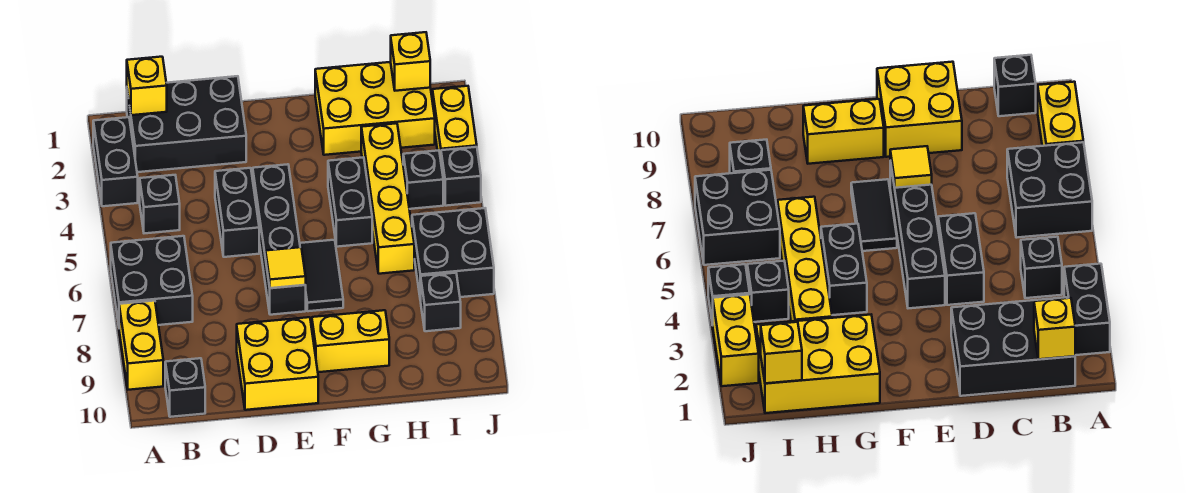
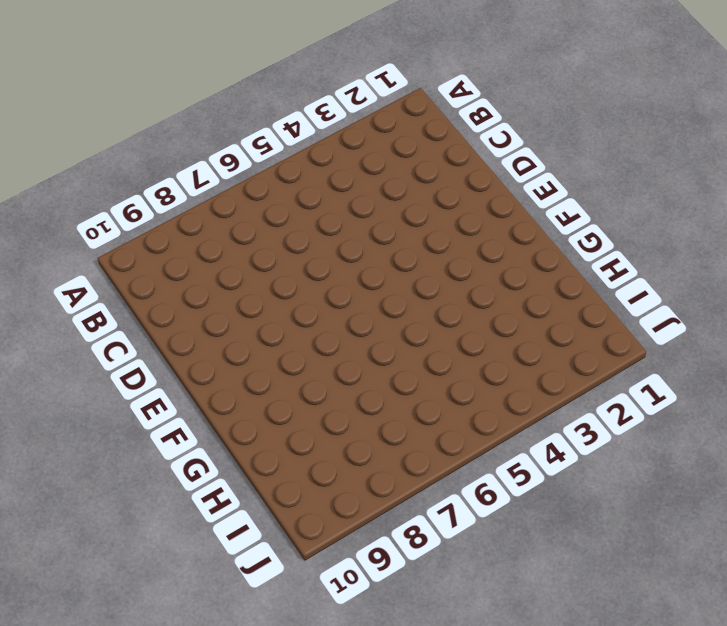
none -> black 1x2 brick [93,117,138,206]
none -> black 2x2 brick [111,236,193,325]
none -> yellow 1x2 brick [119,301,163,390]

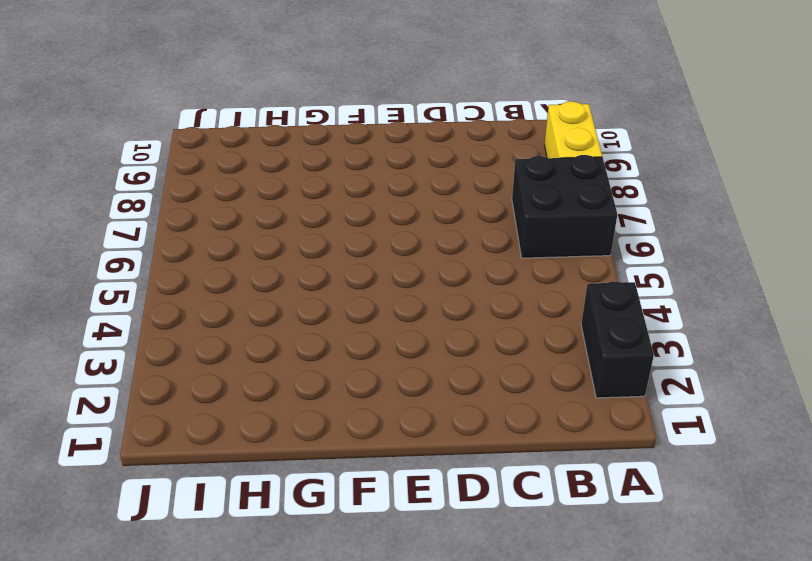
none -> black 2x3 brick [127,76,246,172]
none -> black 1x1 brick [140,175,180,233]
none -> black 1x1 brick [165,358,205,417]

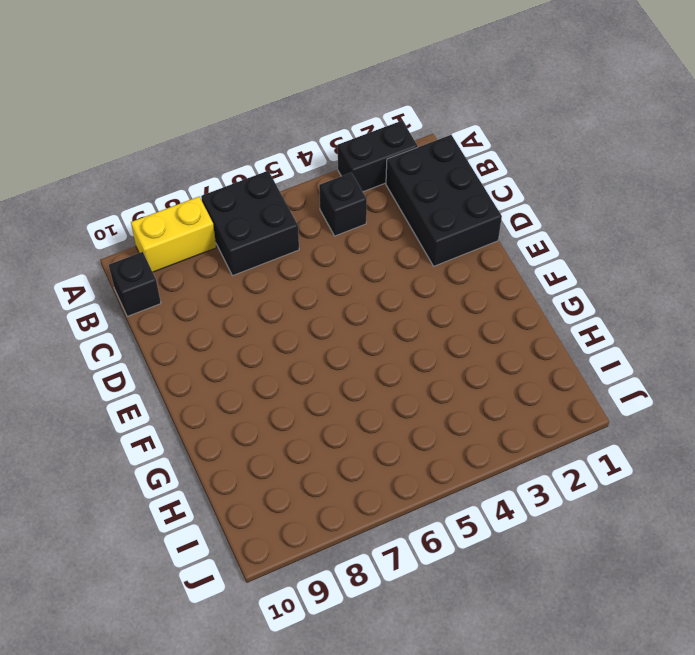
none -> black 1x2 brick [215,168,259,257]
none -> yellow 2x2 brick [237,317,318,410]
none -> black 1x4 brick [253,164,306,315]

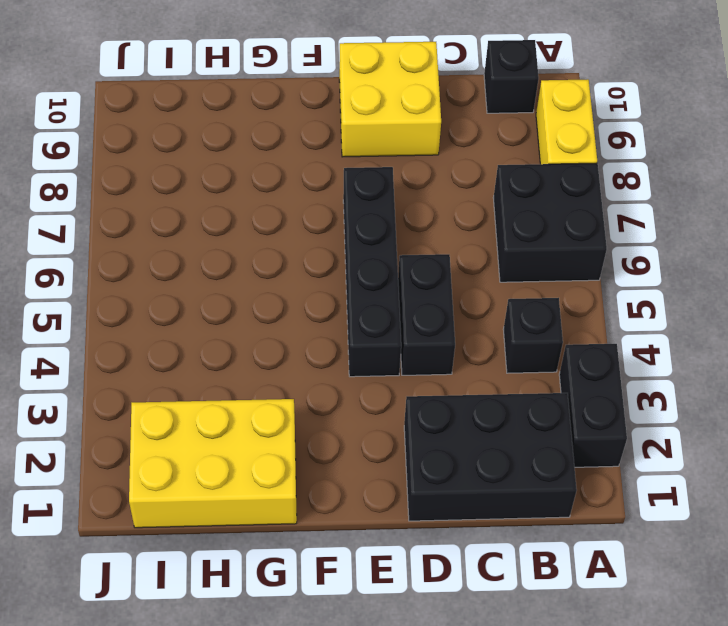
none -> black 1x2 tile [300,240,343,311]
none -> yellow 1x2 brick [312,310,389,372]
none -> black 1x2 brick [328,157,372,247]

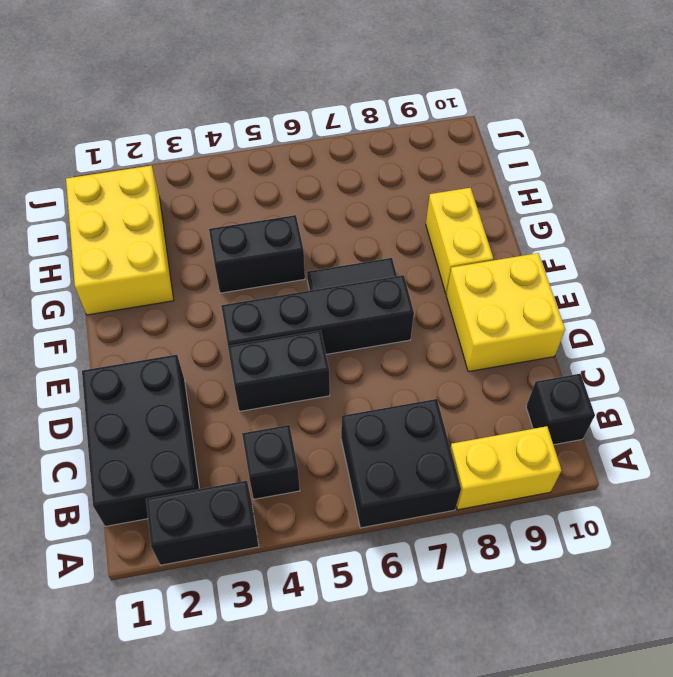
none -> yellow 1x4 brick [361,123,414,274]
none -> black 1x1 brick [403,150,443,209]
none -> black 2x2 brick [412,208,494,301]

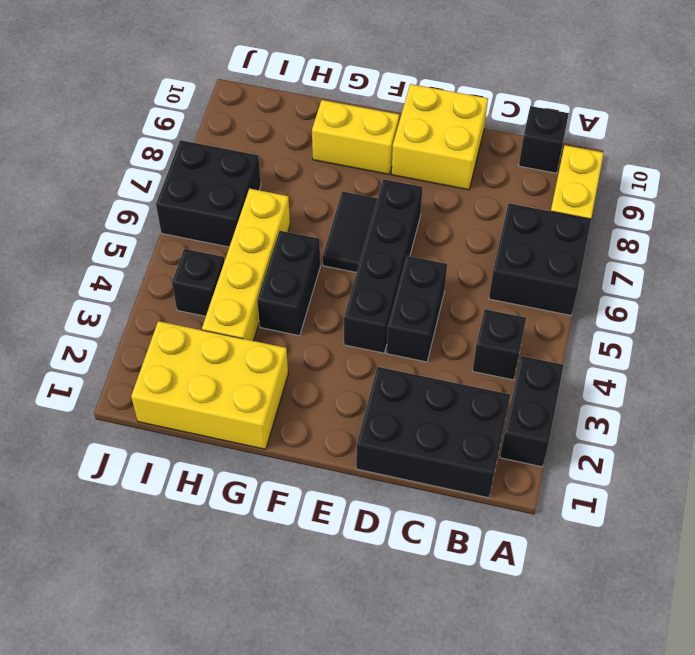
none -> black 1x1 brick [421,273,461,331]
none -> yellow 1x2 brick [433,86,477,159]
none -> black 1x1 brick [441,147,481,206]

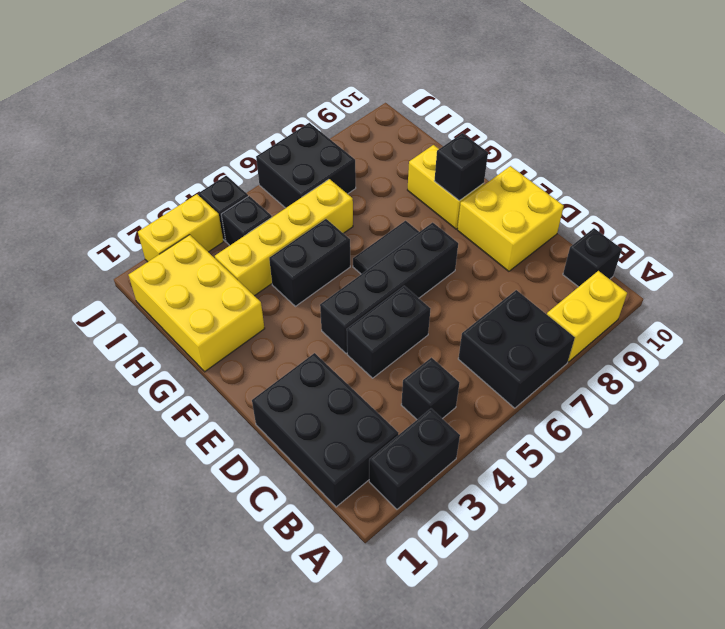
black 1x1 brick [434,133,488,201] -> black 1x1 brick moved to [421,273,461,331]
none -> yellow 1x1 brick [127,57,167,115]
none -> yellow 1x1 tile [266,247,306,288]
none -> yellow 1x1 brick [391,32,430,91]

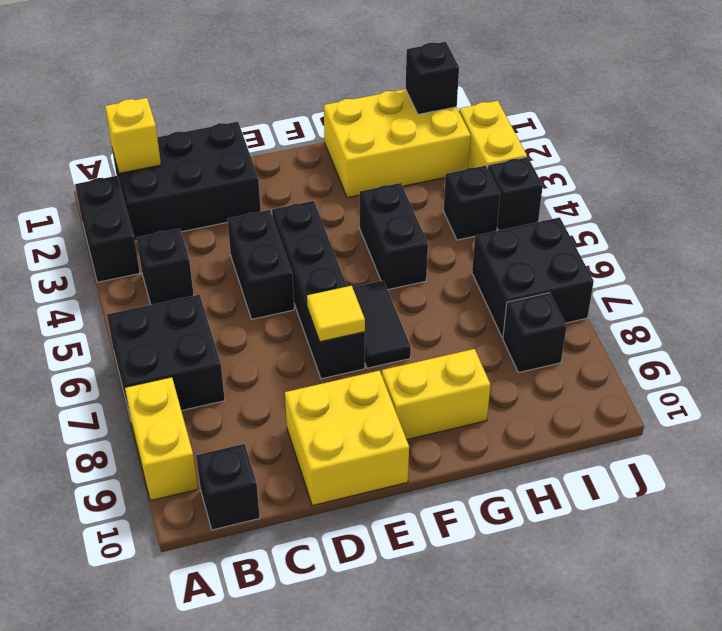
black 1x1 brick [406,42,459,114] -> yellow 1x1 brick [391,32,430,91]
none -> yellow 1x4 brick [361,123,414,274]

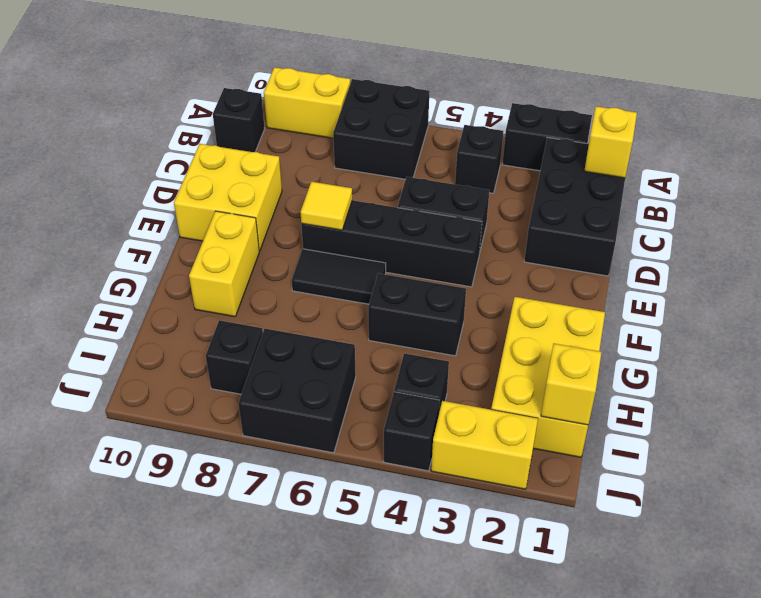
none -> yellow 1x4 brick [361,123,414,274]

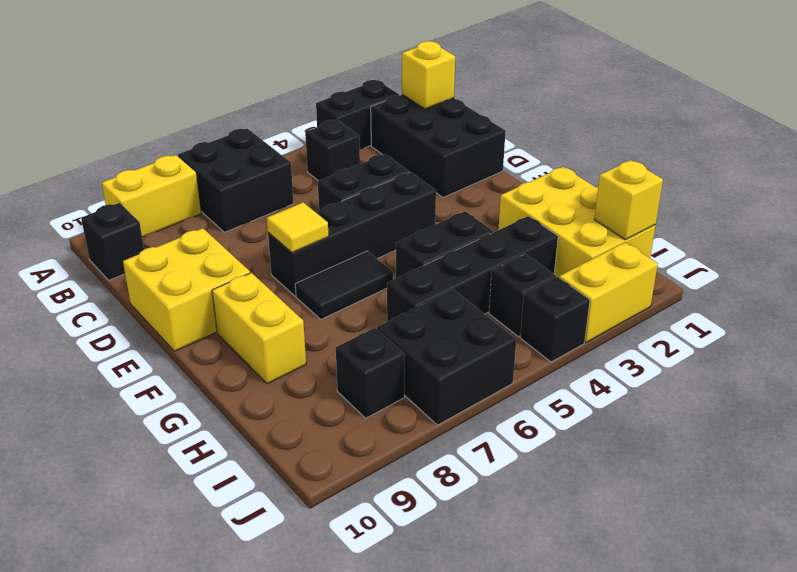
black 1x4 brick [387,216,558,322] -> yellow 1x4 brick [361,123,414,274]

